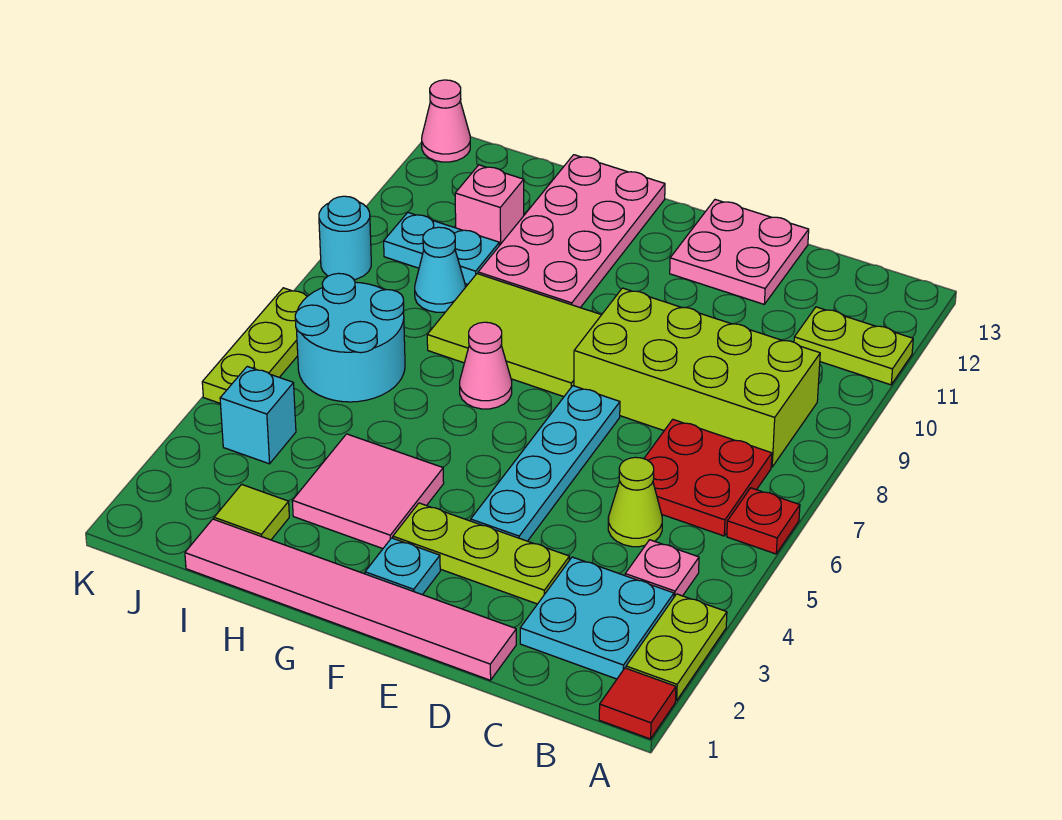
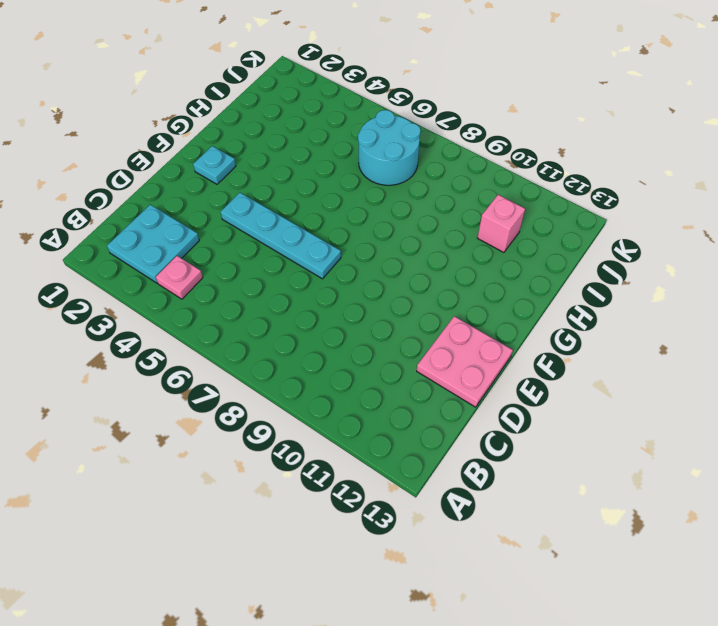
none -> red 1x1 tile [599,668,676,739]
none -> lime 1x2 plate [626,594,727,701]
none -> red 1x1 plate [727,488,800,554]

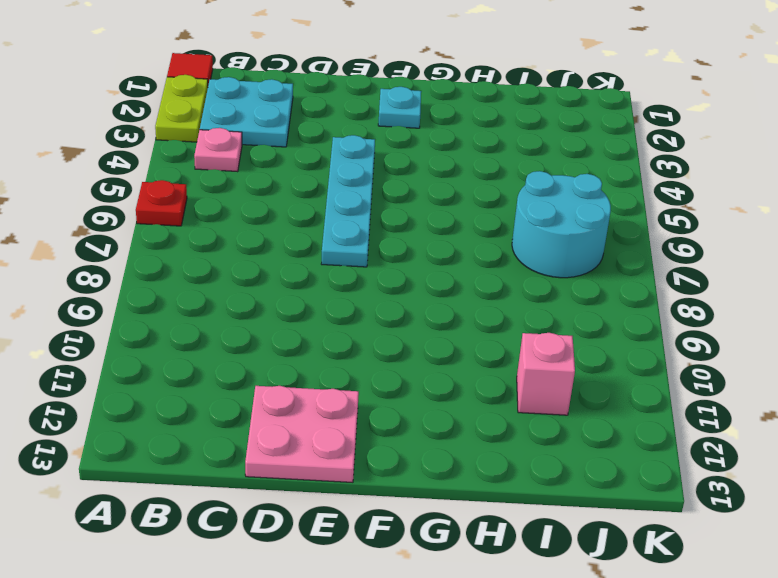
none -> lime 1x2 plate [794,307,913,385]
none -> red 2x2 plate [644,420,772,536]
none -> lime 2x4 brick [574,288,820,467]

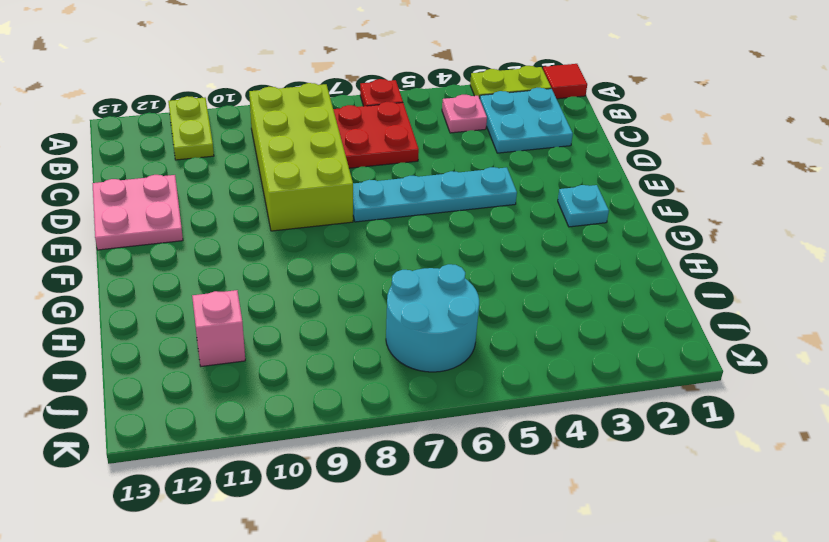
none -> lime 1x1 cone [608,457,662,547]
none -> pink 1x6 tile [185,519,516,680]
none -> lime 1x3 plate [393,503,569,604]

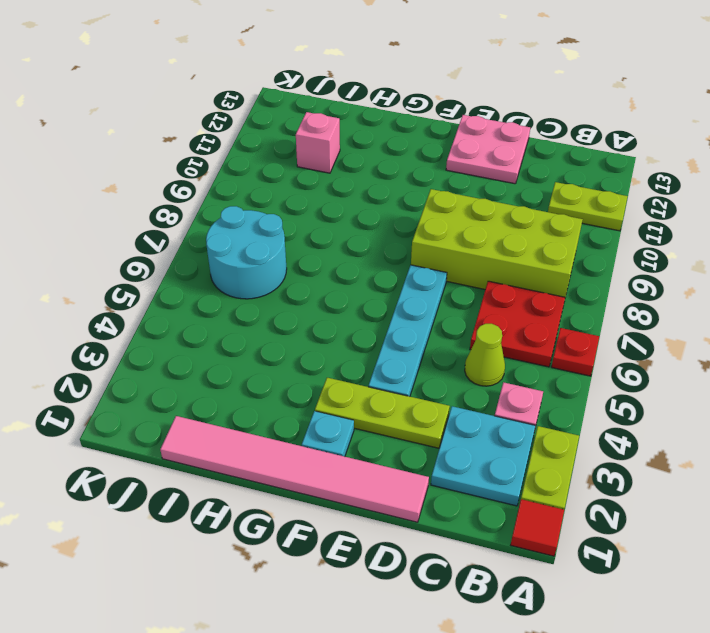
none -> lime 2x3 tile [427,274,601,397]
none -> pink 2x2 tile [292,434,444,549]
none -> pink 1x1 cone [460,322,512,409]

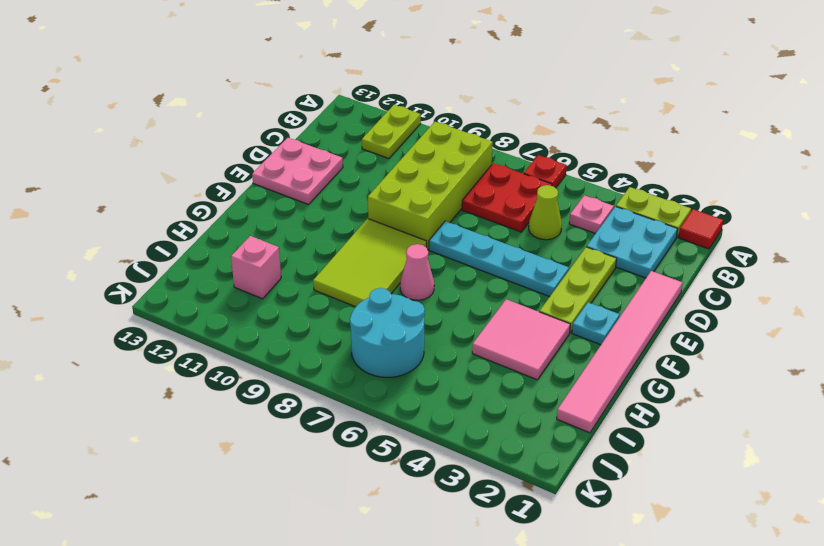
none -> pink 2x4 plate [478,155,665,308]
none -> lime 1x1 tile [214,484,289,540]
none -> cyan 1x1 cone [415,227,465,312]

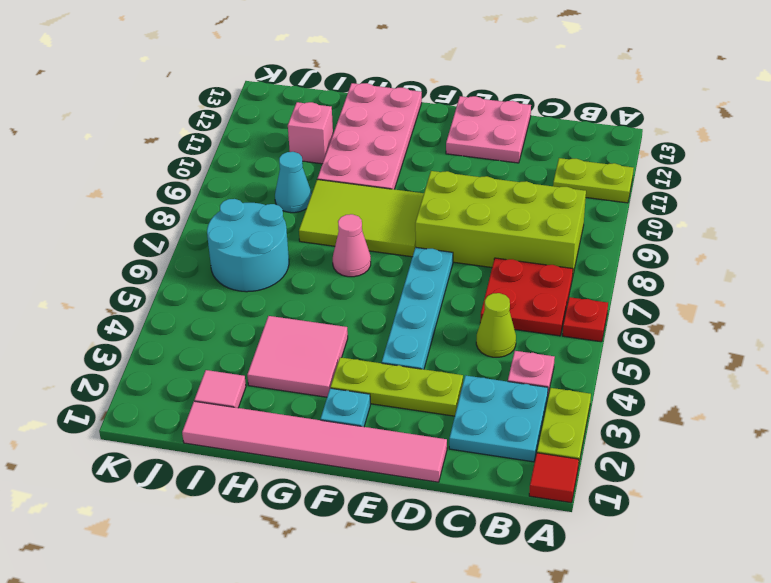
pink 1x1 tile [194,370,246,408] -> lime 1x1 tile [214,484,289,540]
none -> cyan 1x2 plate [384,213,499,284]
none -> cyan 1x1 brick [220,366,296,464]
none -> lime 1x3 plate [202,288,307,403]

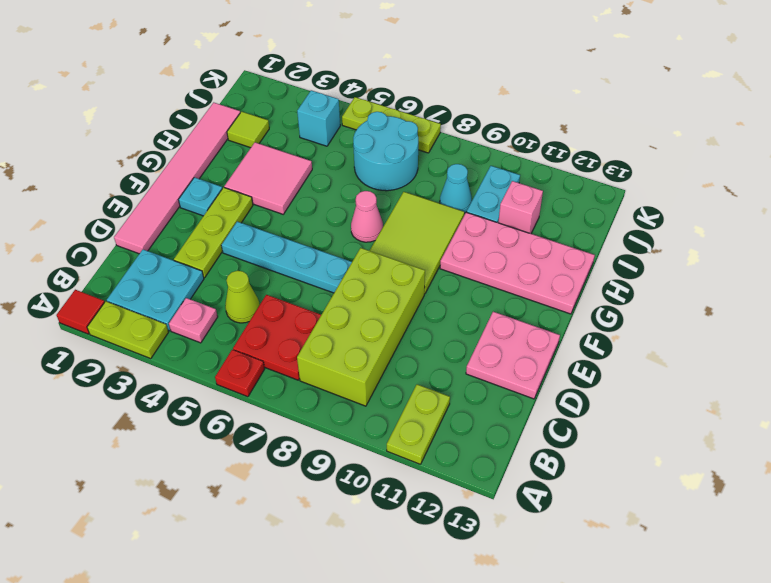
none -> cyan 1x1 round brick [319,196,371,280]
none -> pink 1x1 cone [422,80,470,162]

